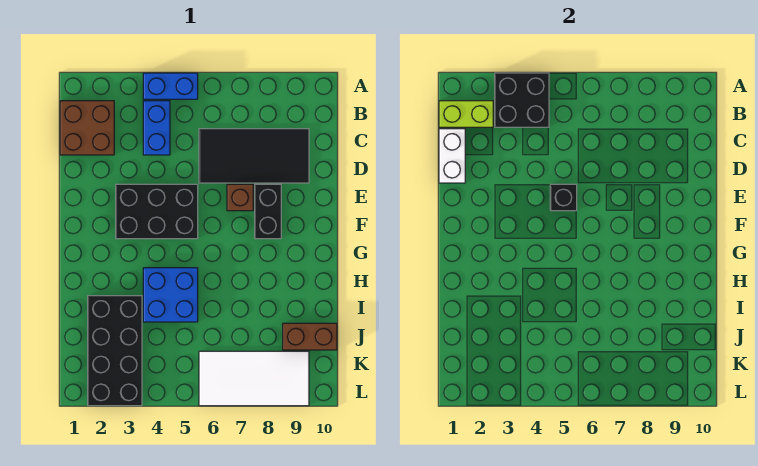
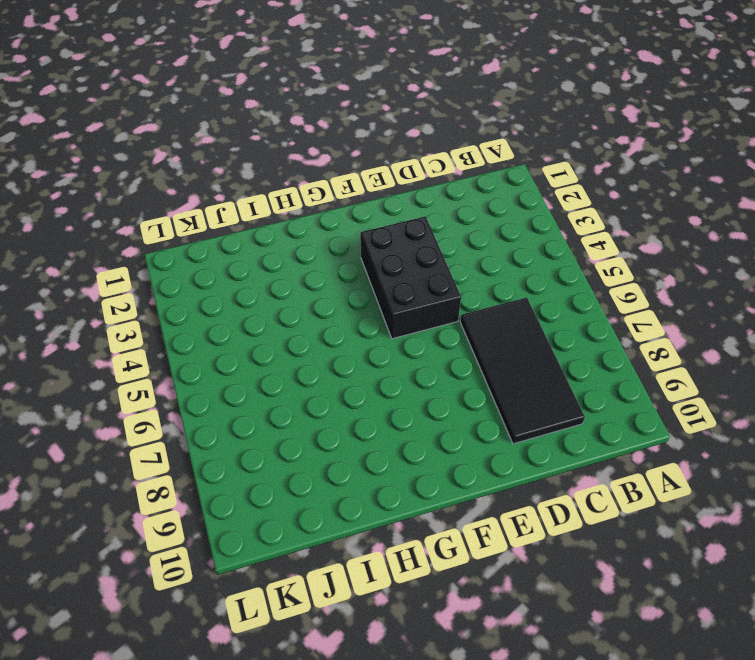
none -> blue 1x2 brick [143,73,198,99]
none -> brown 2x2 brick [60,101,114,155]
none -> blue 1x2 brick [143,101,170,155]

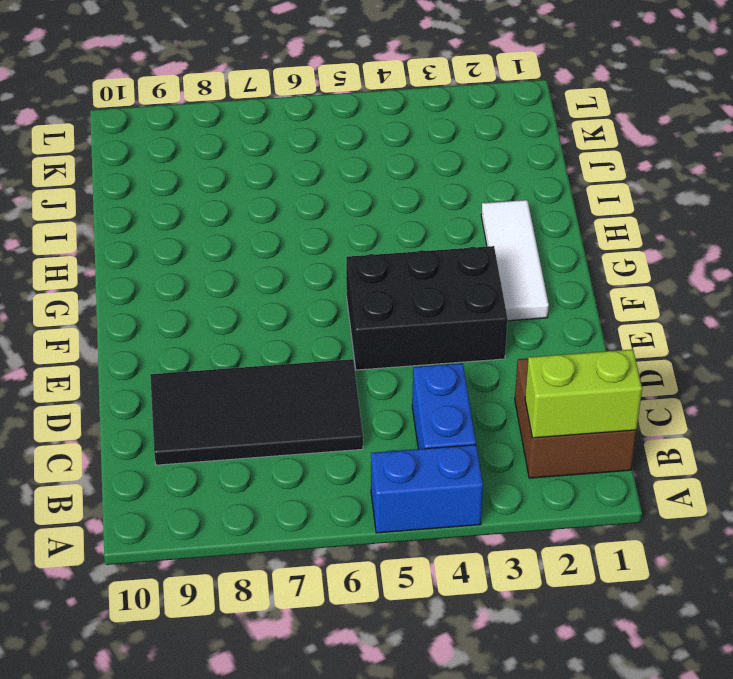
white 1x3 tile [481,200,549,321] -> none
none -> brown 1x1 brick [227,184,253,211]
none -> black 1x2 brick [255,184,281,239]
none -> blue 2x2 brick [143,268,198,322]

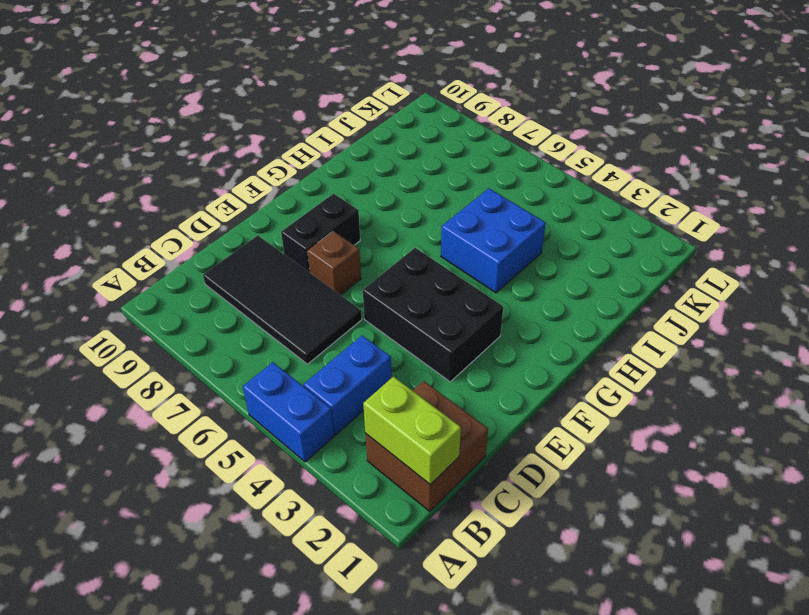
none -> black 2x4 brick [88,296,142,406]
none -> brown 1x2 brick [283,323,337,350]
none -> white 2x4 tile [199,351,309,406]

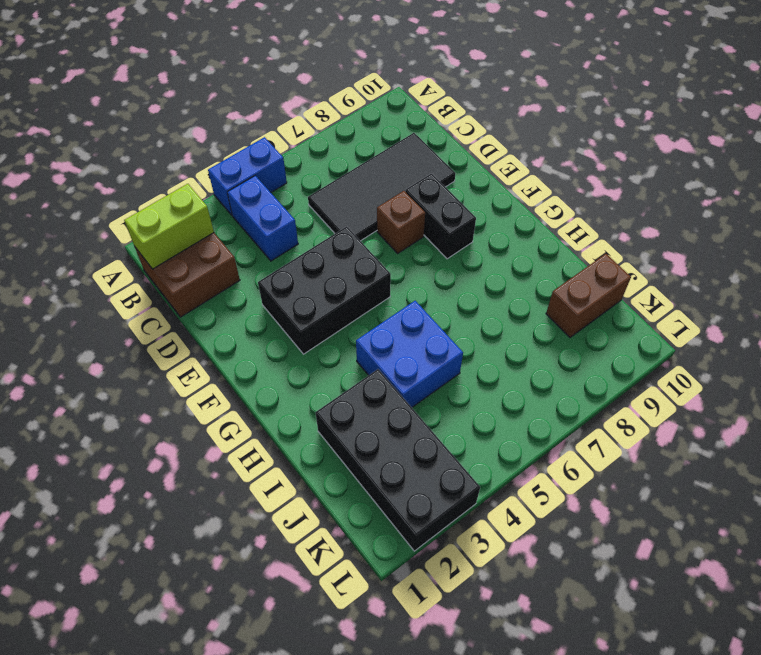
none -> white 2x4 tile [199,351,309,406]
none -> black 2x2 brick [495,73,549,127]
none -> white 1x2 brick [439,129,465,183]

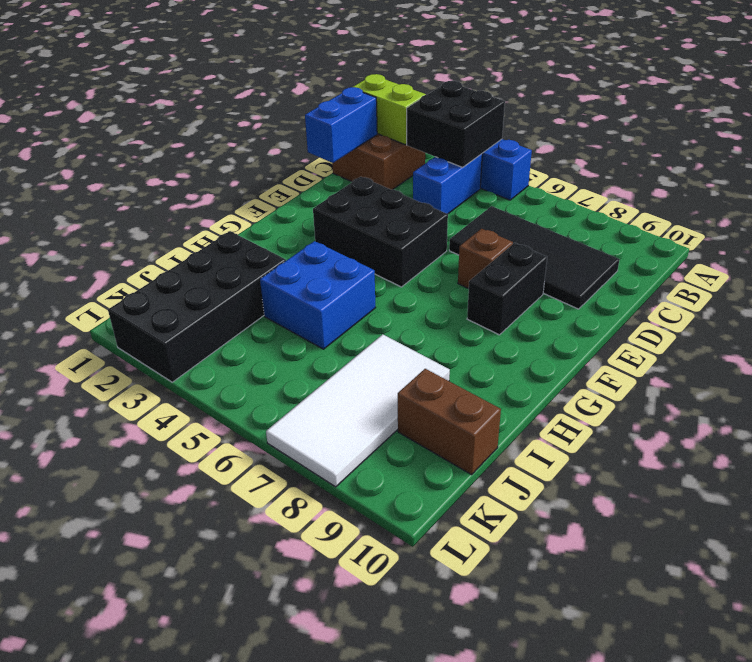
blue 1x2 brick [305,87,377,163] -> white 1x2 brick [439,129,465,183]
white 2x4 tile [266,334,450,487] -> white 2x4 tile turned to [199,351,309,406]
none -> black 1x1 brick [550,184,577,211]

